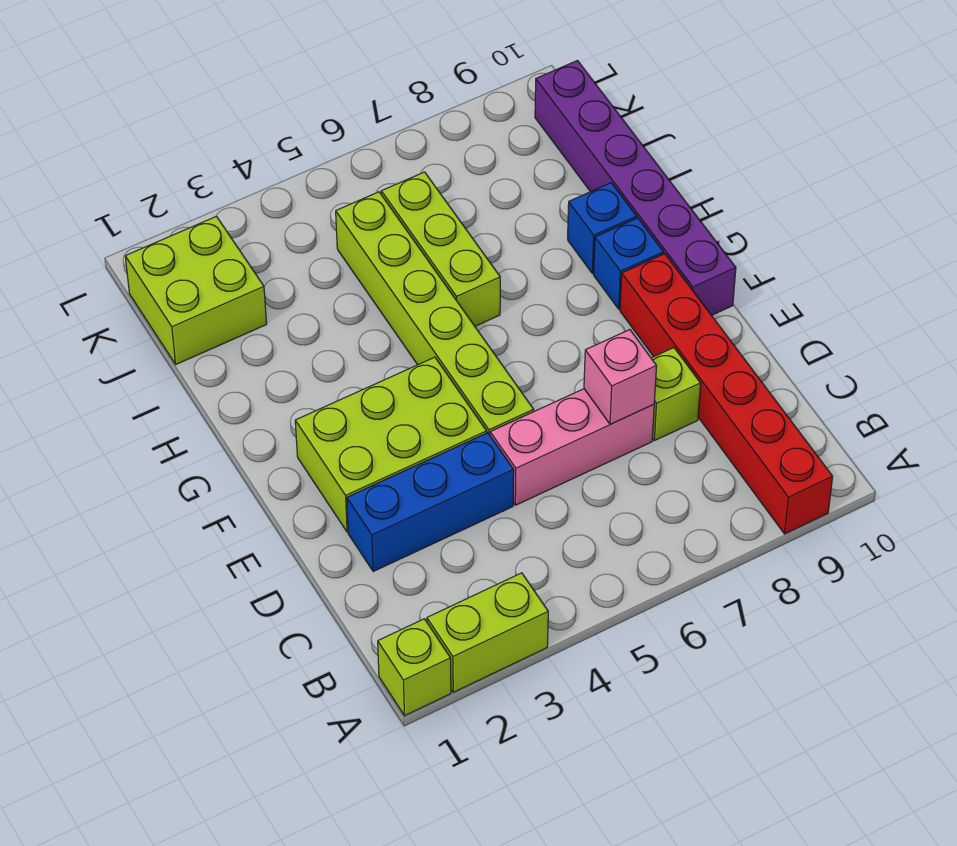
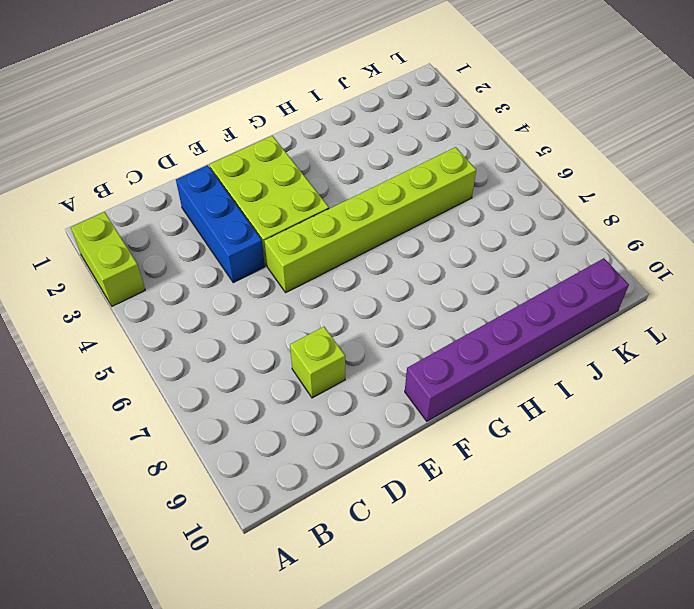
none -> lime 1x1 brick [378,619,451,716]
none -> red 1x6 brick [620,254,833,534]
none -> pink 1x3 brick [490,389,654,505]

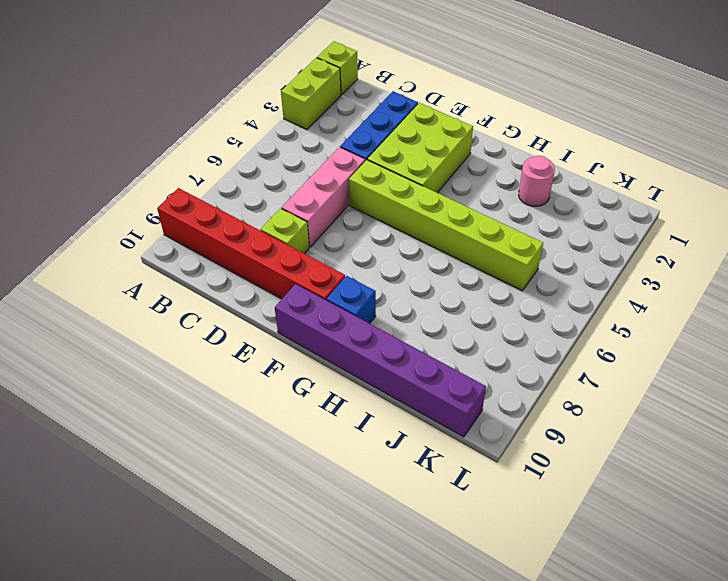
pink 1x1 round brick [519,156,555,206] -> none
none -> lime 1x3 brick [381,172,500,326]
none -> blue 1x1 brick [568,183,637,273]
none -> lime 2x2 brick [125,216,267,364]

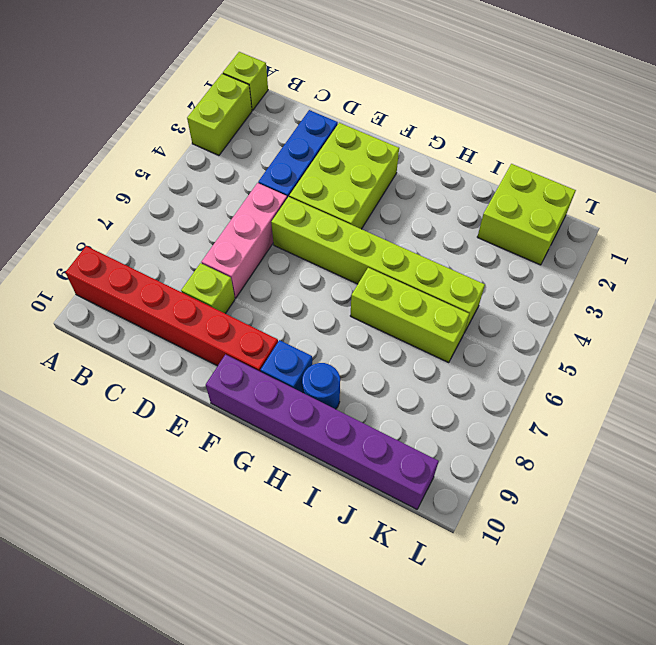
blue 1x1 round brick [302,363,340,409] -> blue 1x1 brick [568,183,637,273]
none -> pink 1x1 brick [584,330,657,424]

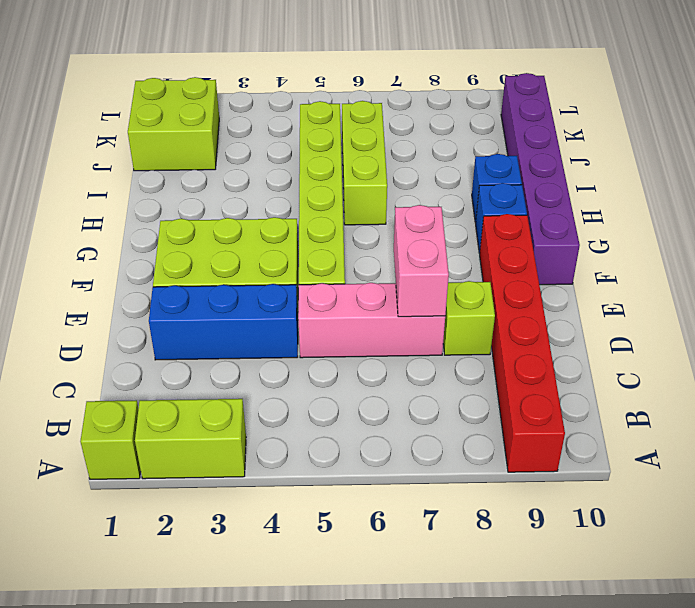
pink 1x2 brick [394,205,449,317] -> pink 1x1 brick [584,330,657,424]

